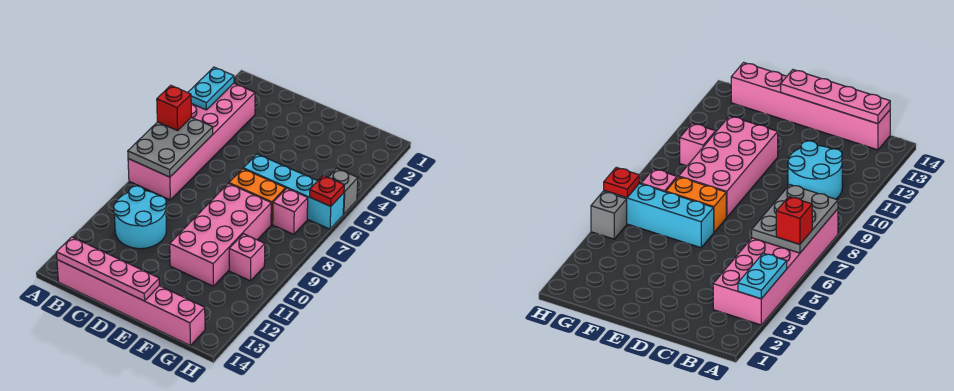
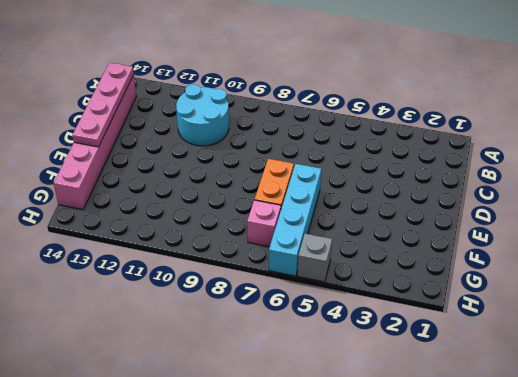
none -> pink 2x6 brick [128,83,255,200]
none -> pink 2x4 brick [170,183,271,286]
none -> pink 1x1 brick [229,234,265,281]

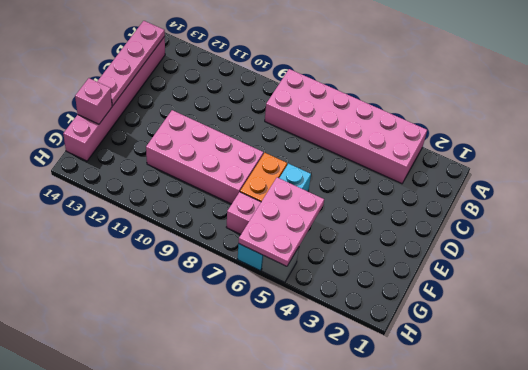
pink 2x3 plate [239,177,324,266] -> red 1x1 plate [310,175,344,206]
pink 1x1 brick [75,78,112,124] -> pink 1x1 brick moved to [229,234,265,281]
none -> cyan 2x2 round brick [114,186,166,249]
none -> cyan 1x2 plate [188,67,234,110]
none -> grey 2x3 plate [128,117,213,177]

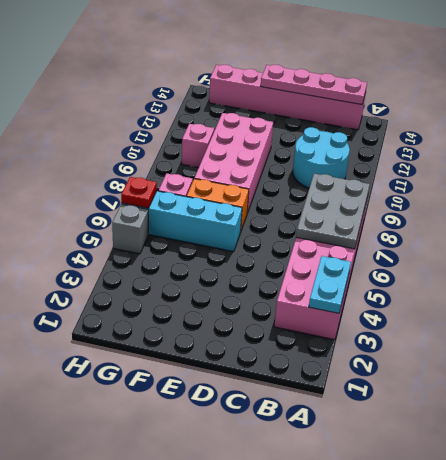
none -> red 1x1 brick [157,85,191,131]

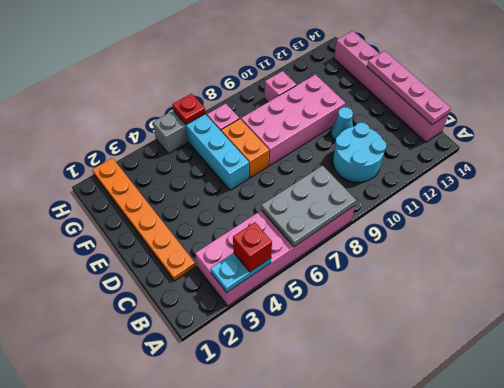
red 1x1 brick [233,222,272,272] -> red 1x1 brick moved to [157,85,191,131]
orange 1x6 plate [92,158,195,281] -> none
cyan 1x1 cone [331,107,353,141] -> none

